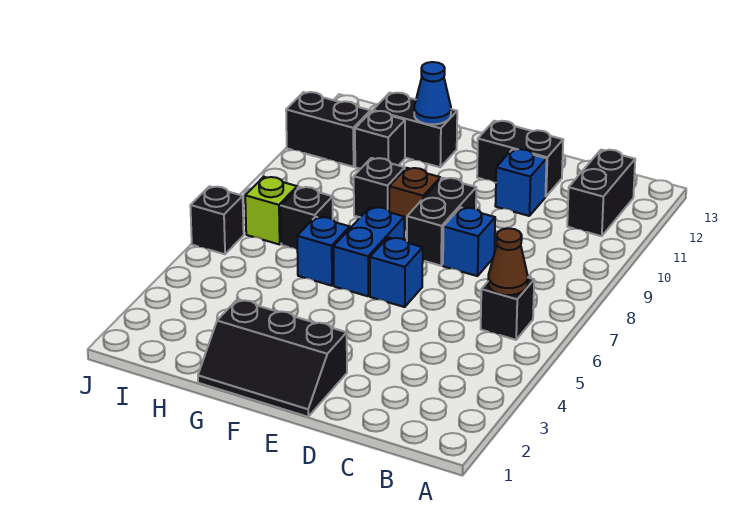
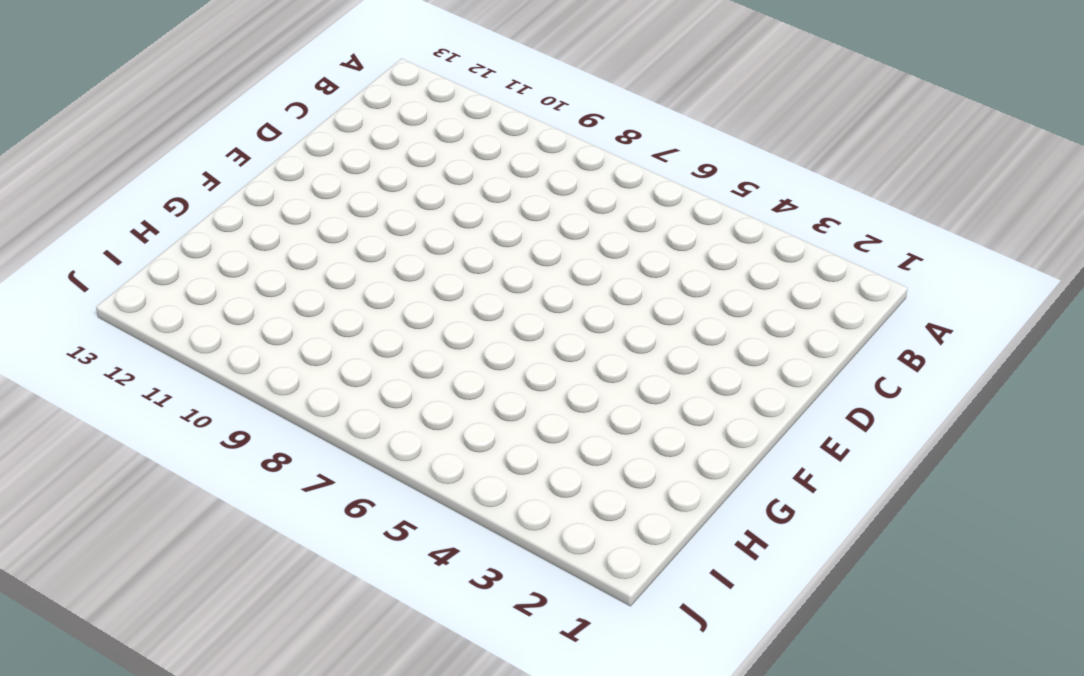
none -> black 1x1 brick [481,278,534,340]
none -> black 1x2 brick [567,150,635,236]
none -> blue 1x1 brick [443,207,495,276]

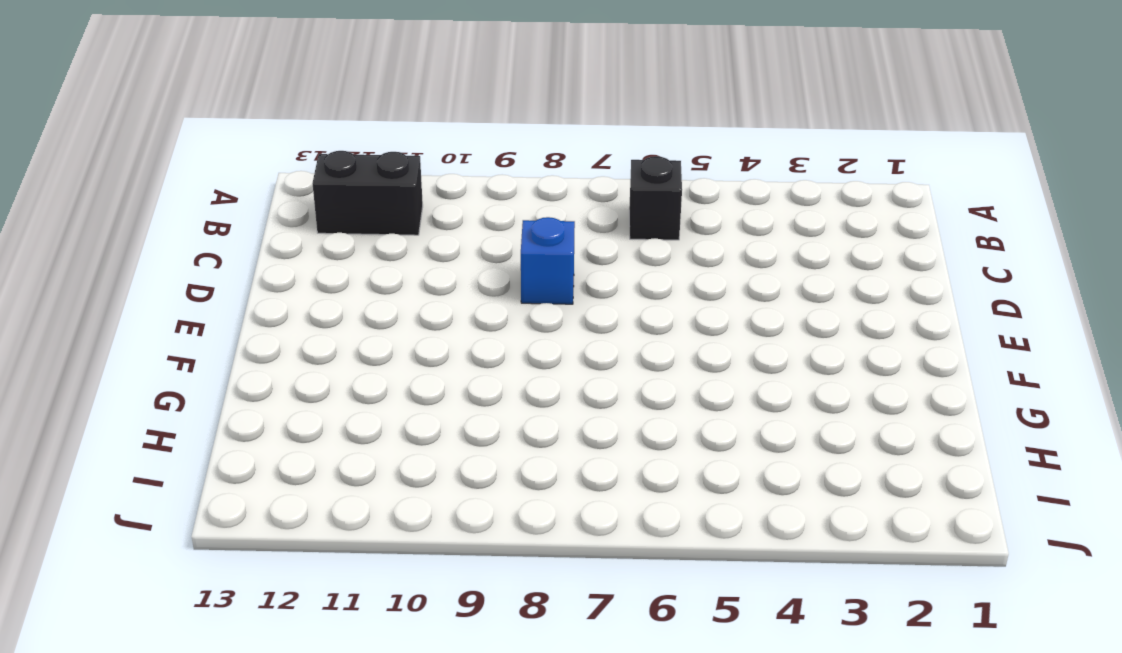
none -> blue 1x1 brick [495,149,547,216]
none -> black 1x2 brick [477,121,563,196]
none -> black 2x3 slope [198,300,347,417]

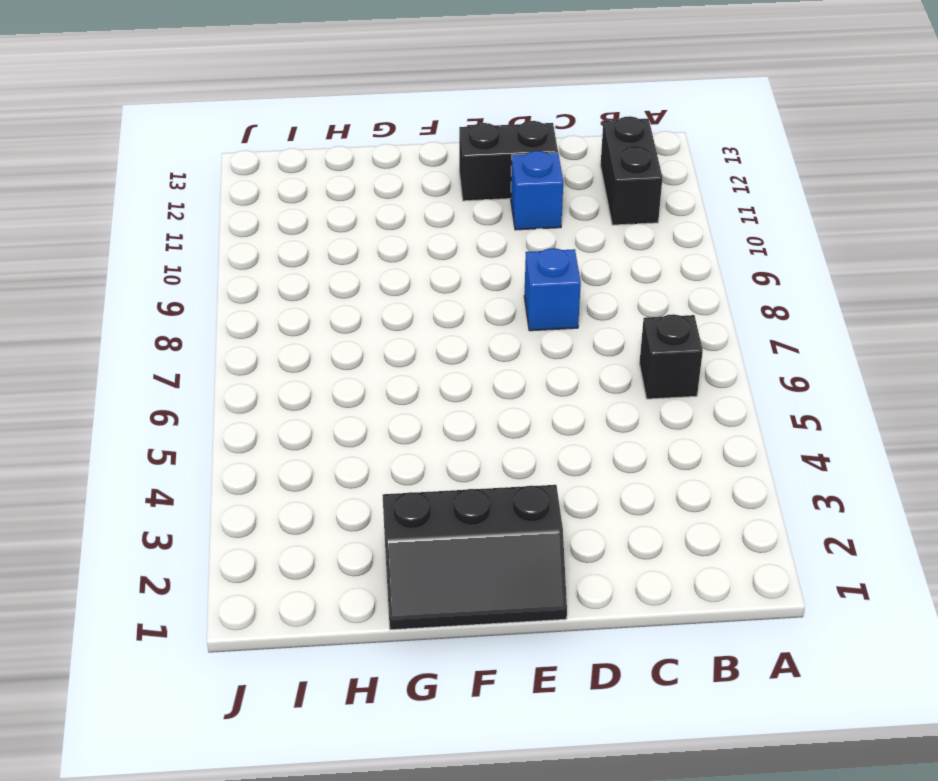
none -> blue 1x1 brick [370,238,423,307]
none -> black 1x2 brick [407,178,476,266]
none -> blue 1x2 brick [333,207,404,296]

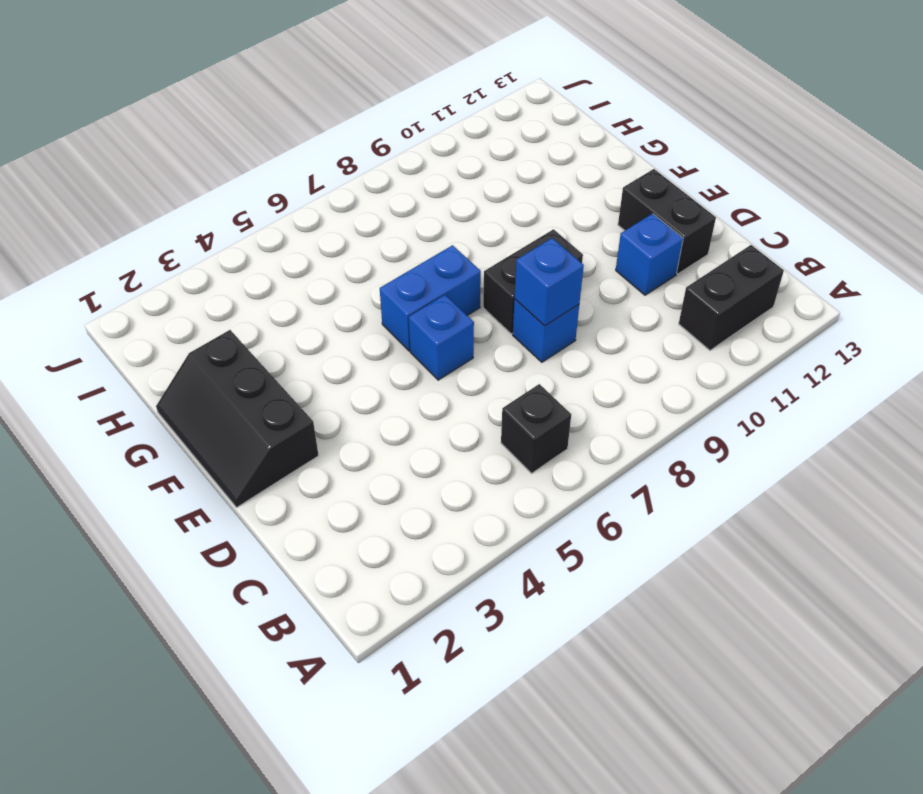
blue 1x1 brick [515,238,584,326] -> blue 1x1 brick moved to [297,217,350,286]
none -> brown 1x1 brick [389,168,440,231]
none -> black 1x1 brick [354,158,405,217]
none -> black 1x2 brick [373,93,457,167]

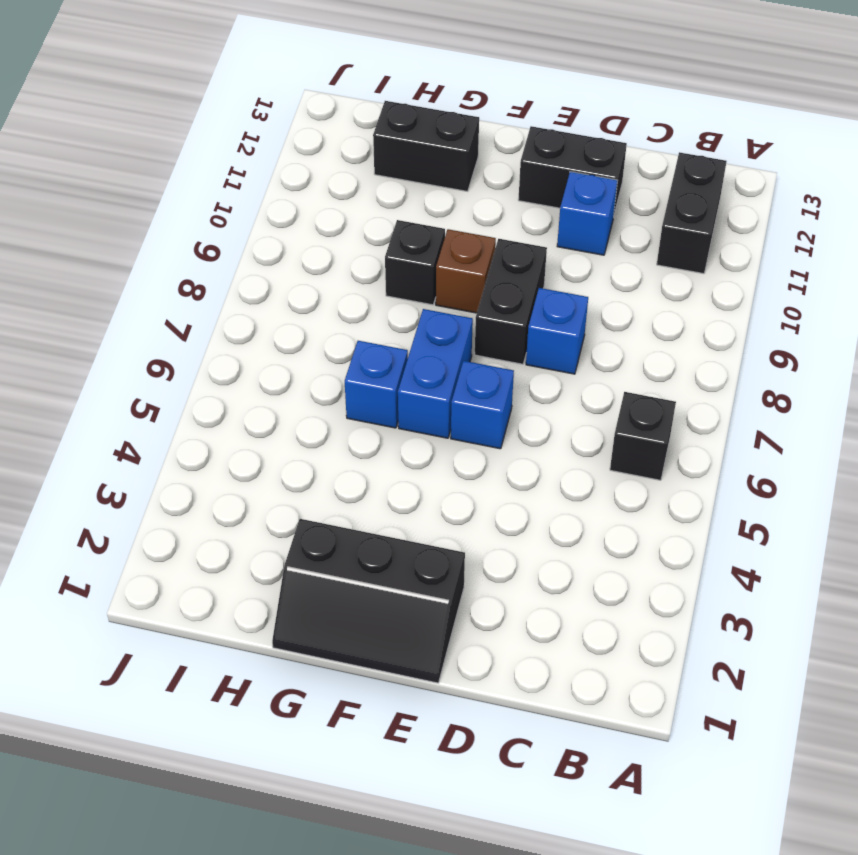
none -> black 1x1 brick [281,187,333,249]
none -> black 1x1 brick [355,111,405,169]
none -> lime 1x1 brick [245,177,297,244]

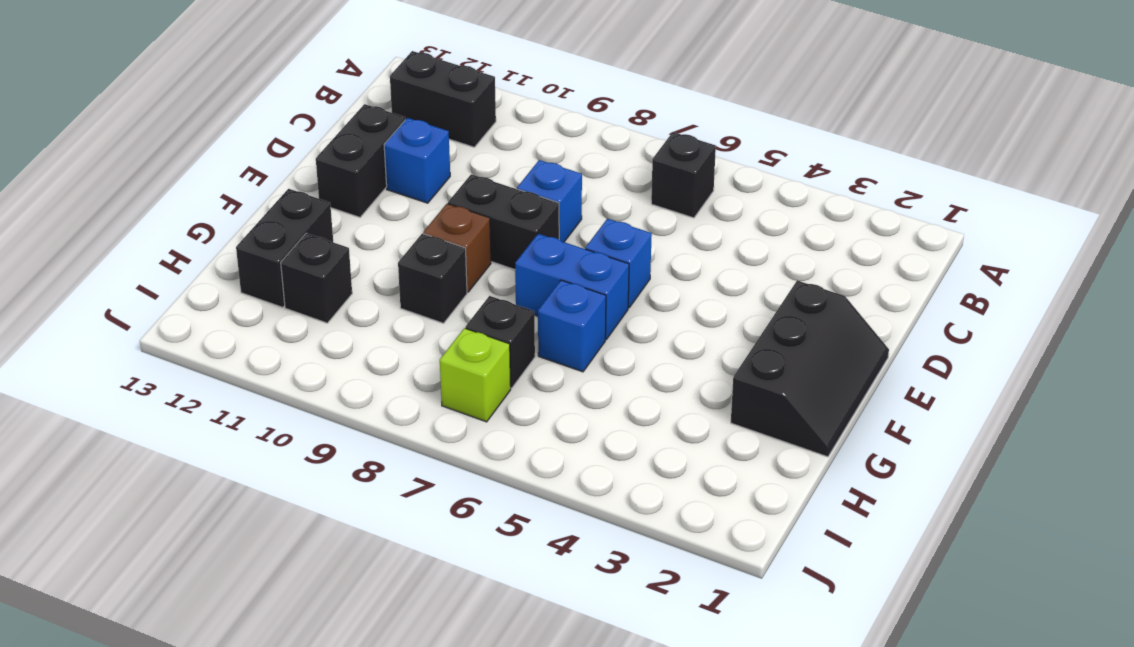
none -> black 1x2 brick [286,92,370,167]
none -> black 1x1 brick [190,186,244,254]
none -> brown 1x1 cone [488,228,528,295]

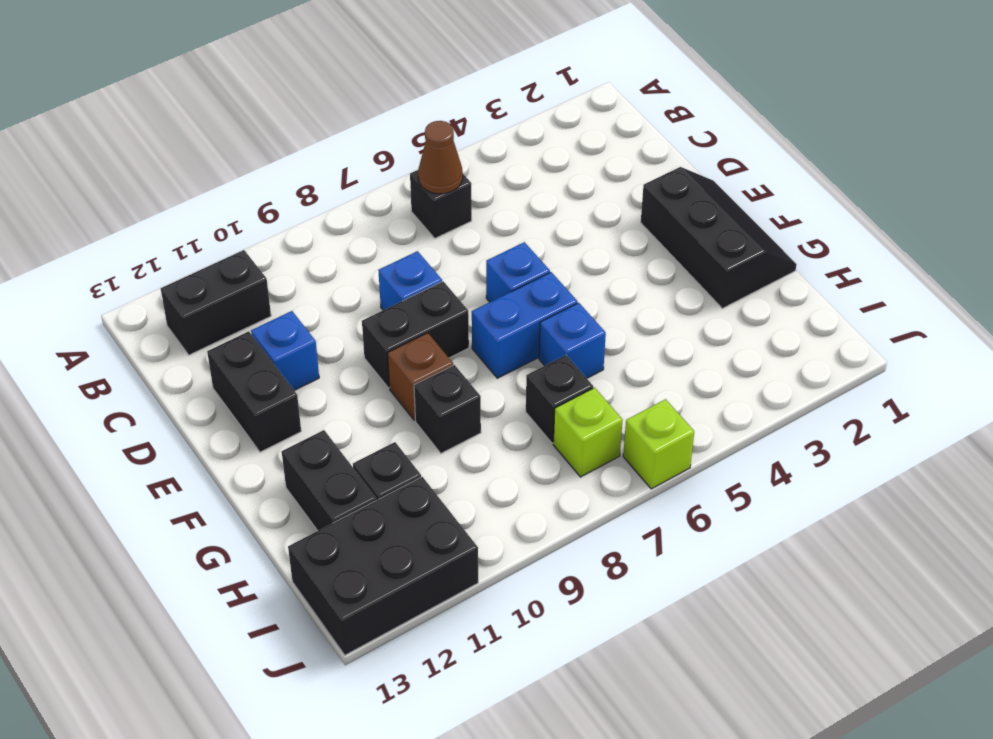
black 2x3 brick [288,477,478,655] -> black 1x2 brick [286,92,370,167]
lime 1x1 brick [623,399,694,489] -> black 1x1 brick [190,186,244,254]
none -> blue 1x1 cone [414,62,451,124]

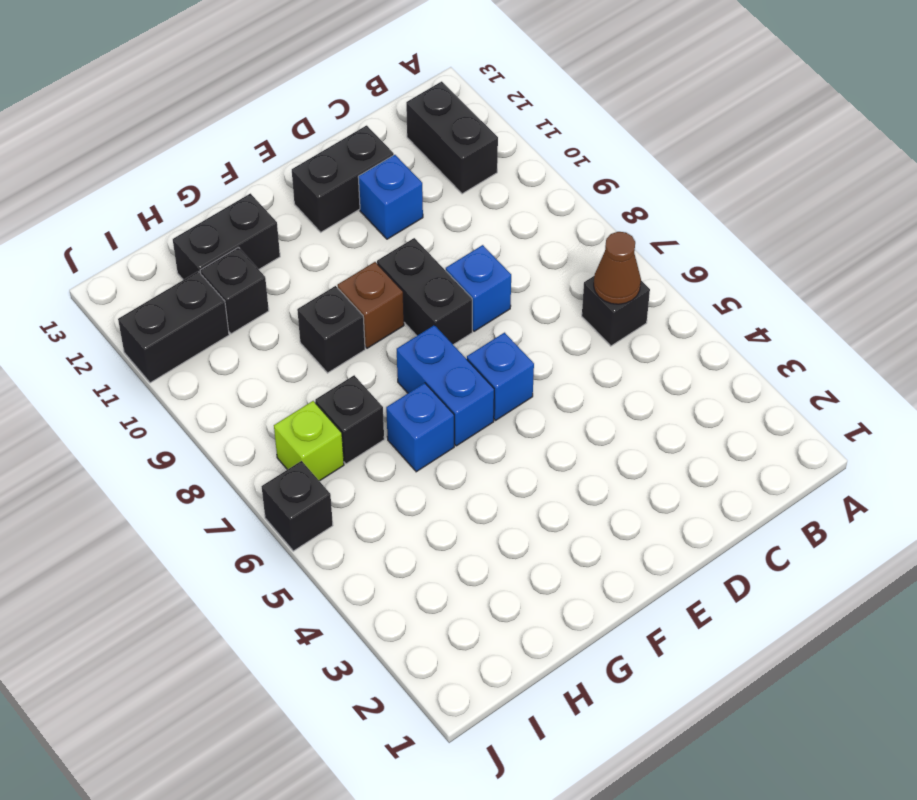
none -> black 2x3 slope [198,300,347,417]
none -> blue 1x1 cone [414,62,451,124]

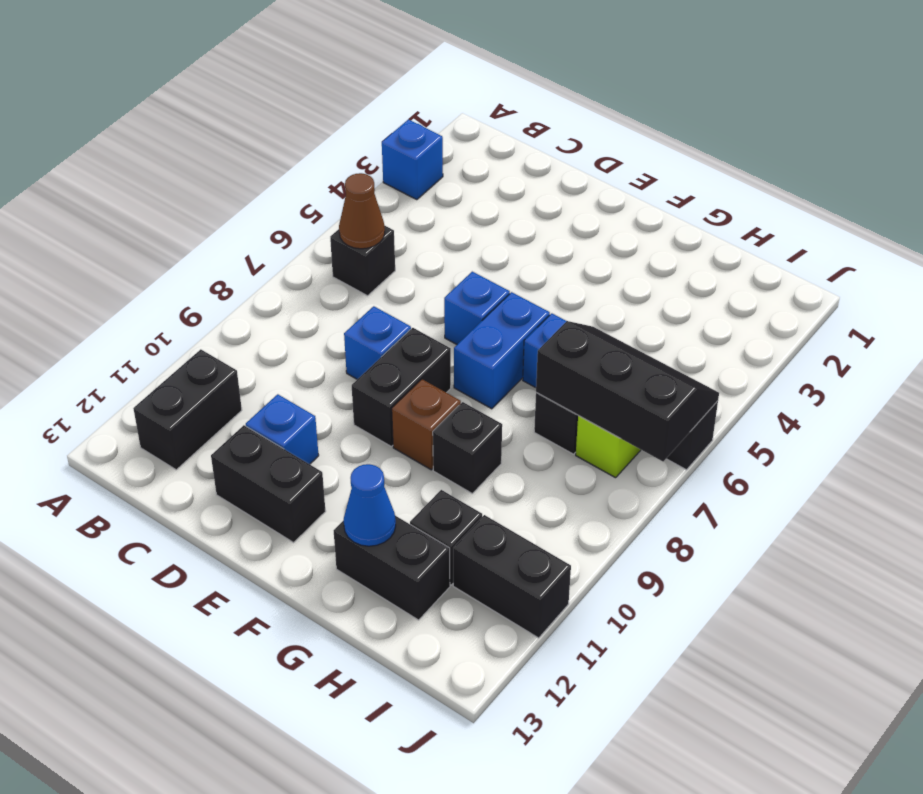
blue 1x1 brick [382,120,443,200] -> none
black 2x3 slope [536,321,719,462] -> black 2x3 slope moved to [198,300,347,417]

